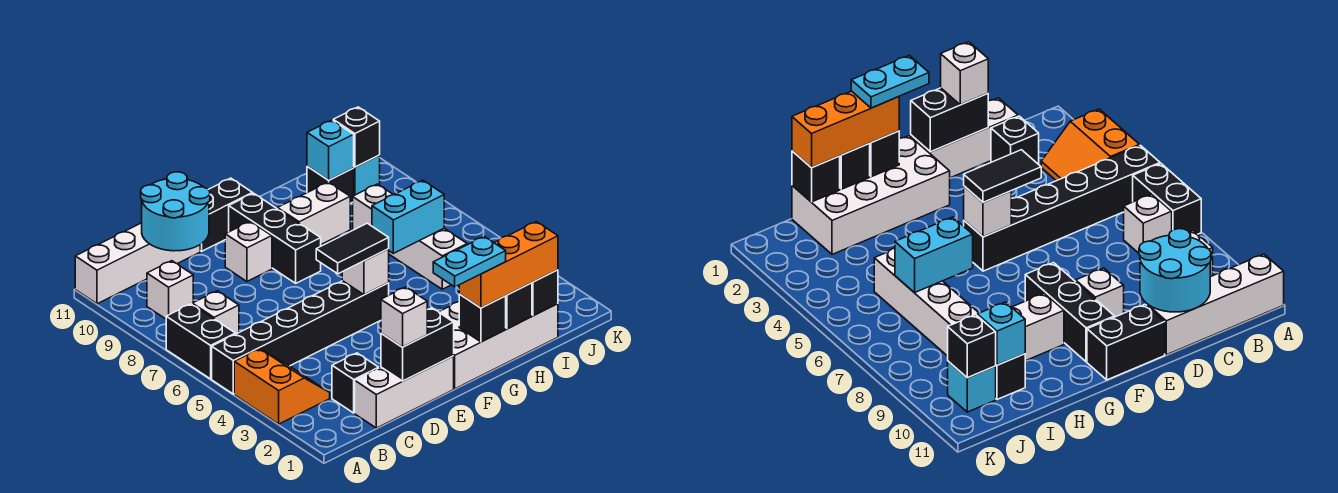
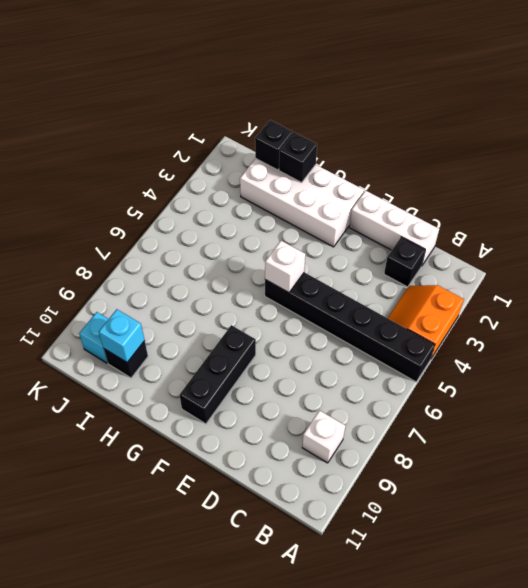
none -> black 1x2 brick [166,304,235,379]
none -> white 1x4 brick [75,223,200,304]
none -> white 1x1 brick [192,291,239,334]

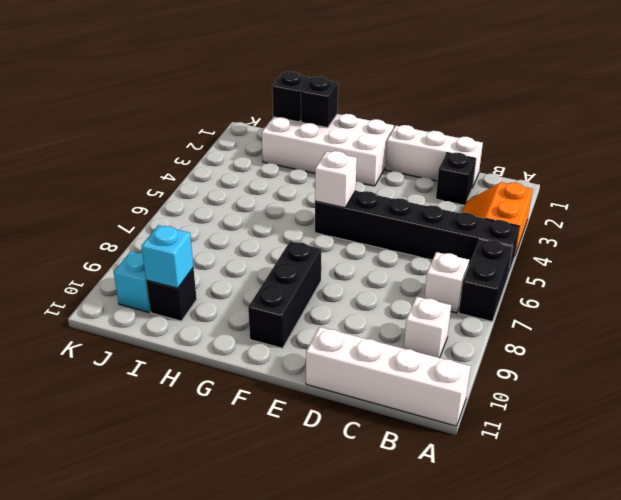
none -> white 1x1 brick [225,222,272,281]
none -> black 1x2 brick [200,178,253,251]
none -> white 1x2 brick [278,182,350,244]

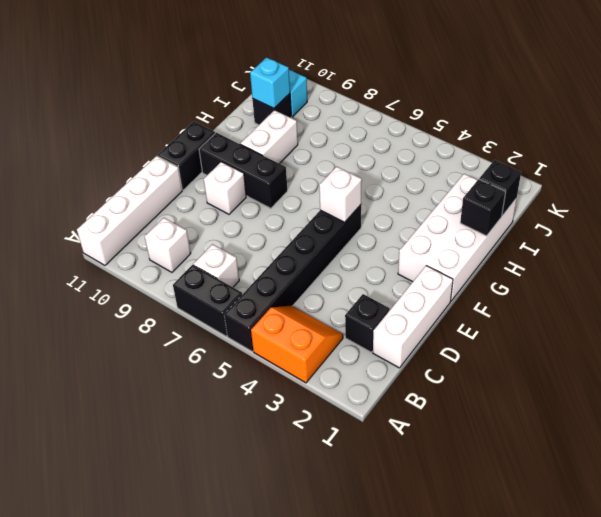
none -> white 1x4 brick [353,184,467,289]
none -> cyan 2x2 round brick [141,172,210,251]
none -> black 1x2 brick [381,308,454,381]

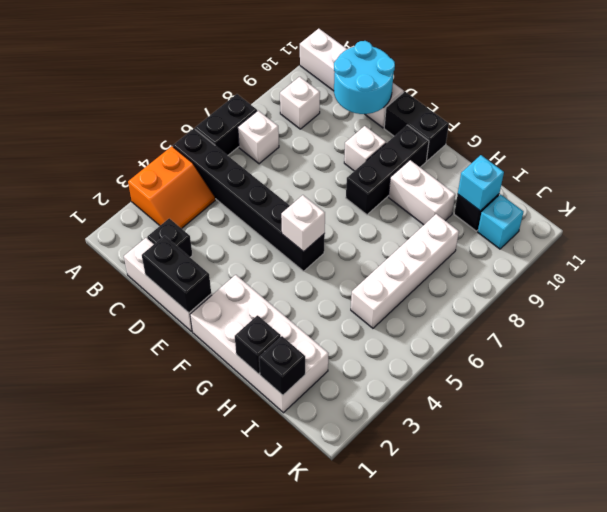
none -> black 1x1 brick [459,294,506,342]
none -> cyan 1x2 brick [372,180,444,253]
none -> black 1x1 brick [333,107,380,167]

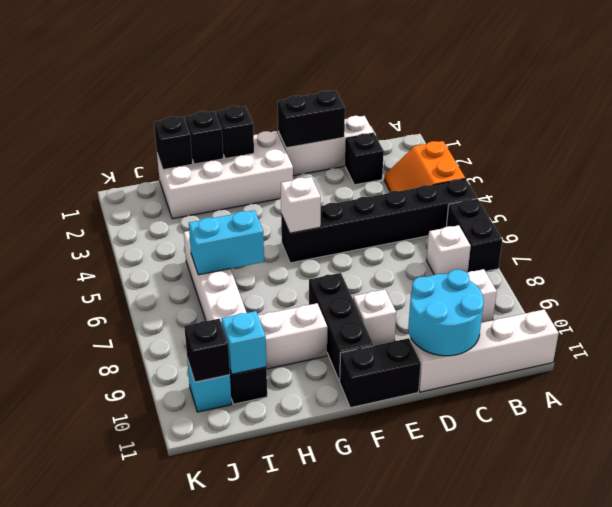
none -> white 1x1 brick [381,287,427,347]
none -> black 1x2 tile [316,223,389,274]
none -> orange 1x3 brick [459,222,558,308]

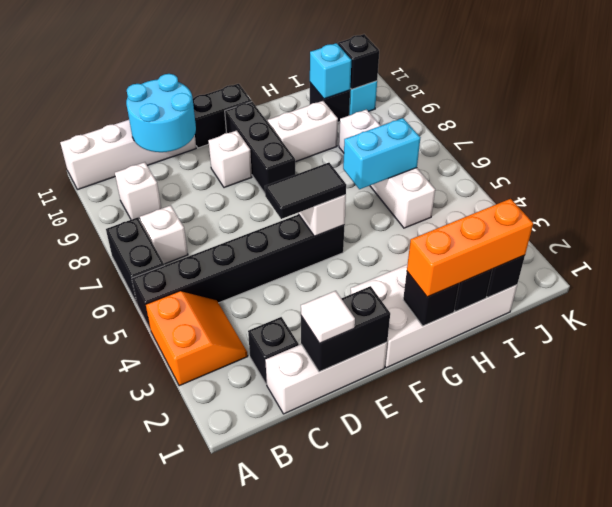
white 1x1 tile [301,291,355,343] -> white 1x1 brick [381,287,427,347]
none -> cyan 1x2 plate [433,236,506,287]

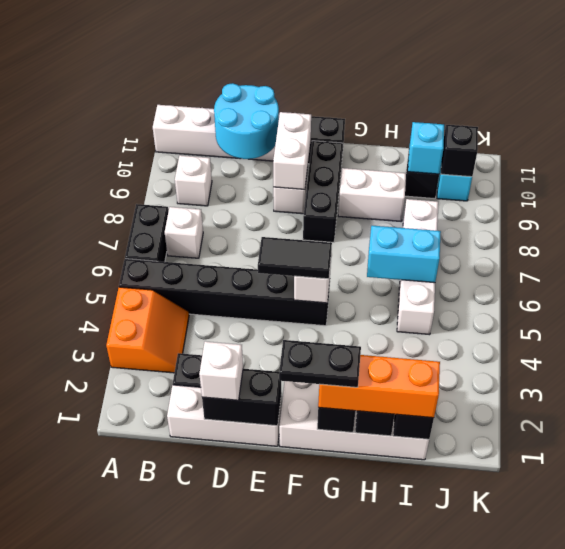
white 1x2 brick [273,112,311,189] -> none
black 1x2 plate [279,340,361,387] -> cyan 1x2 plate [433,236,506,287]

